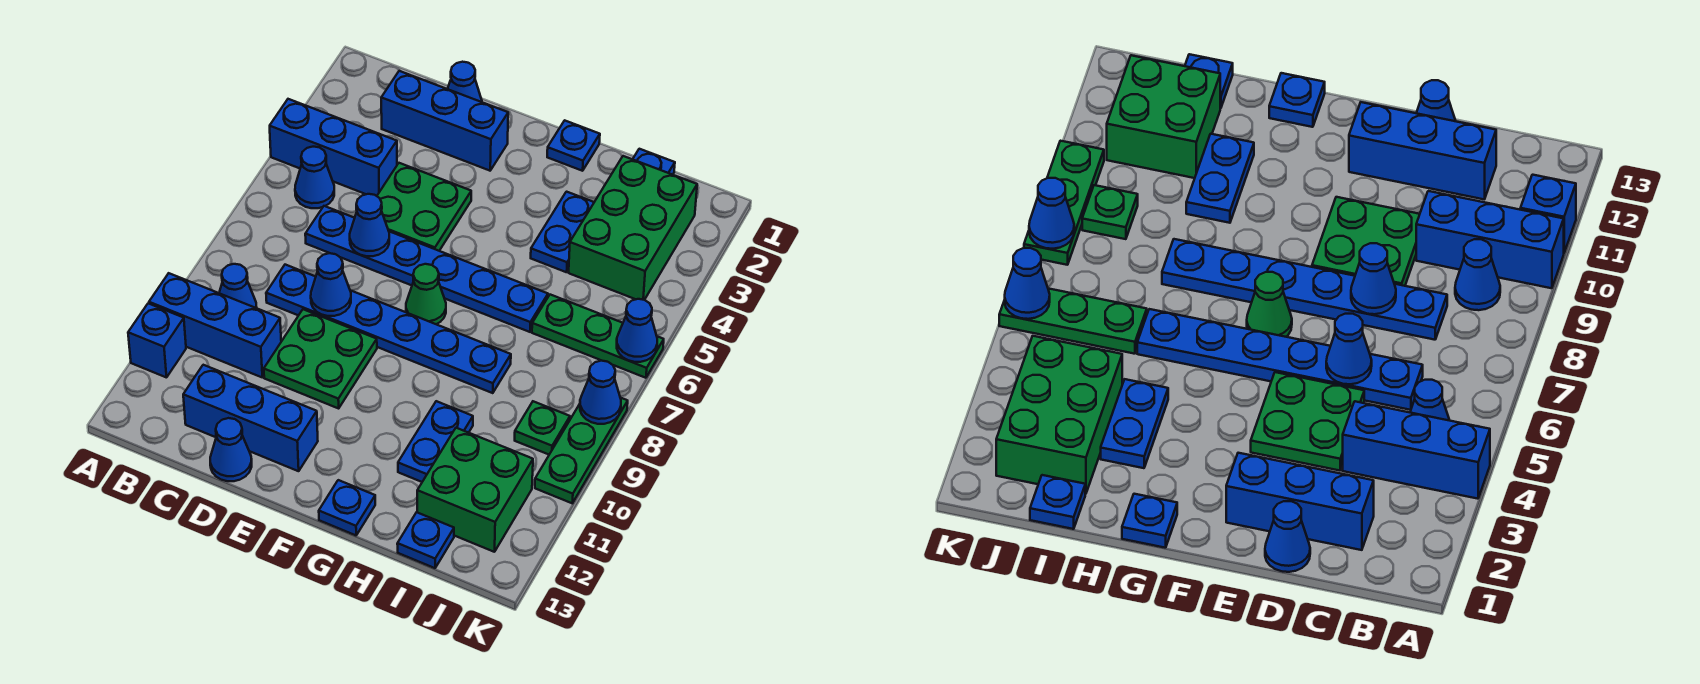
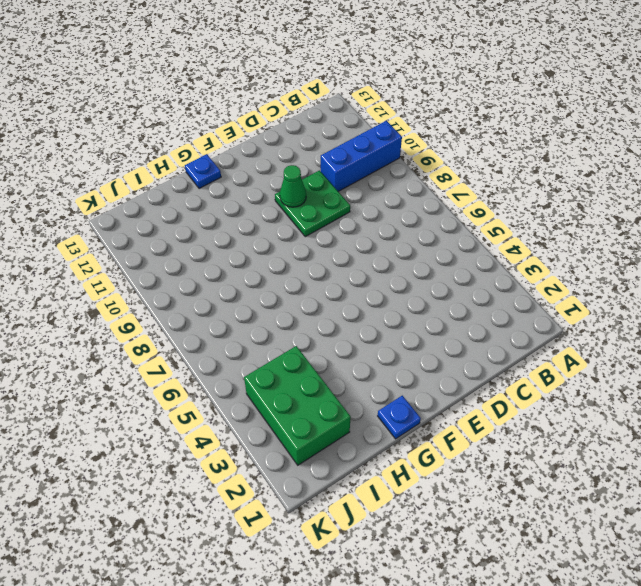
green 1x1 cone [280,165,306,207] -> green 1x1 cone moved to [406,264,446,324]
none -> blue 1x3 brick [270,99,397,196]
none -> blue 1x1 brick [128,303,186,378]
none -> blue 1x1 cone [295,147,334,208]

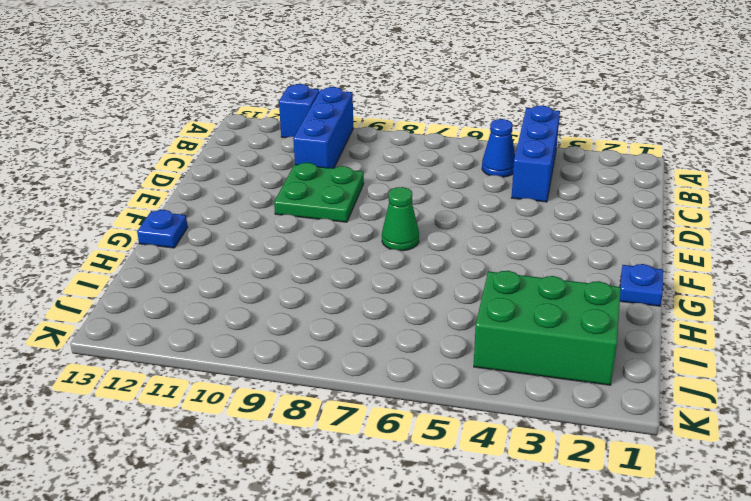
none -> blue 1x1 cone [219,264,257,308]
none -> blue 1x3 brick [381,71,508,171]
none -> blue 1x6 plate [305,206,548,332]

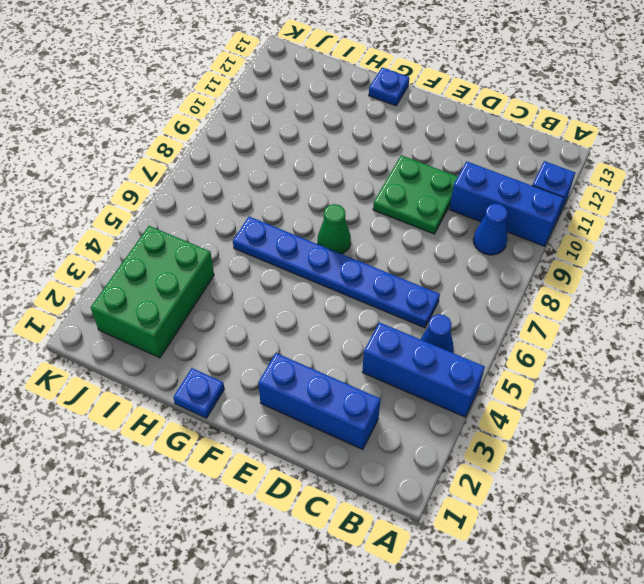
none -> blue 1x6 plate [266,265,511,393]
none -> blue 1x3 brick [183,365,318,471]
none -> blue 1x1 cone [448,62,482,102]

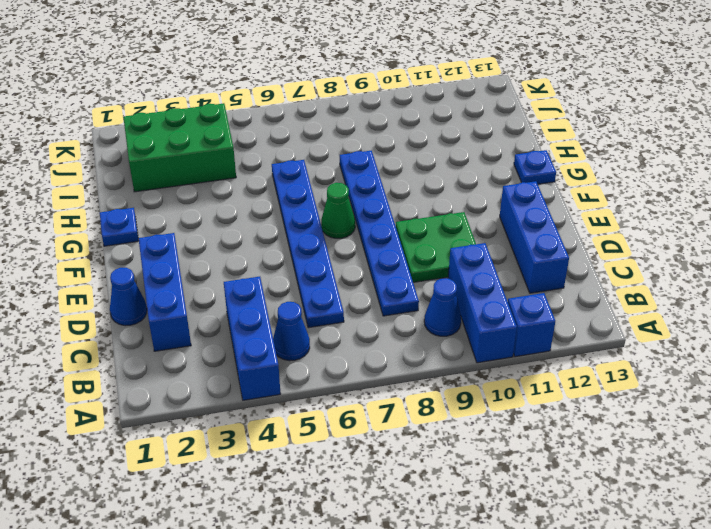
none -> green 2x2 plate [377,163,471,251]
none -> blue 1x1 cone [210,418,252,481]
none -> blue 1x2 plate [531,192,594,272]

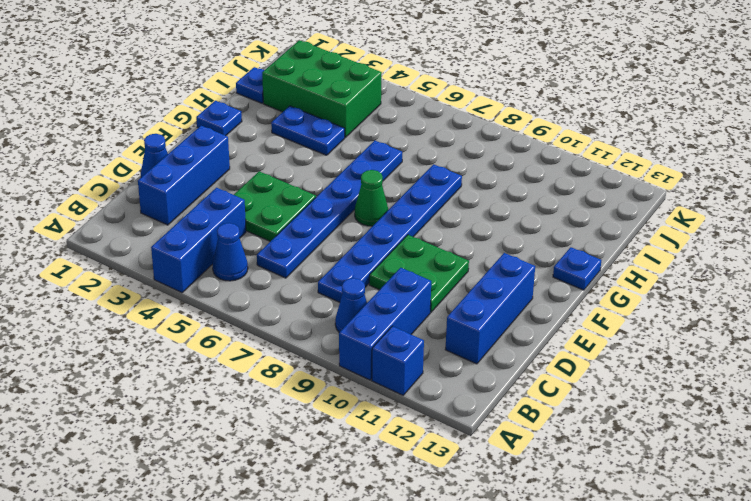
none -> blue 1x1 cone [210,418,252,481]
none -> blue 1x2 plate [398,401,473,482]
none -> green 1x3 plate [532,295,664,378]

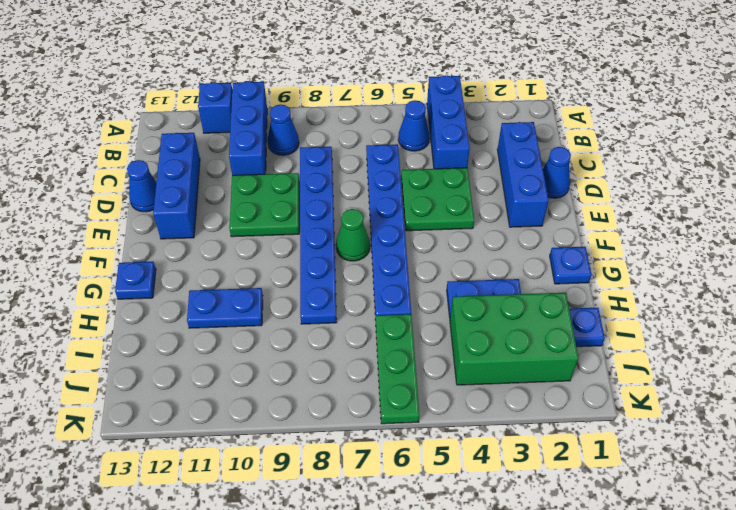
none -> green 2x2 brick [417,428,533,552]
none -> blue 1x1 plate [397,512,454,568]
none -> green 1x1 plate [515,401,570,454]

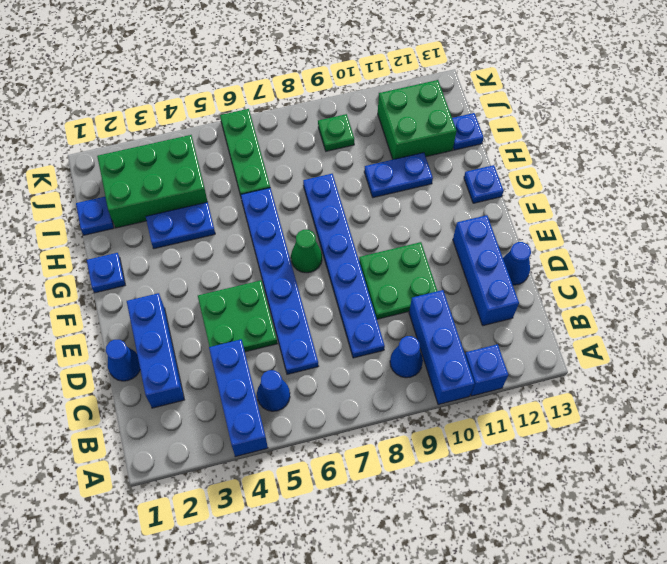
none -> green 1x3 plate [535,398,628,503]
none -> blue 1x1 cone [350,194,389,256]
none -> blue 1x1 cone [311,253,351,316]

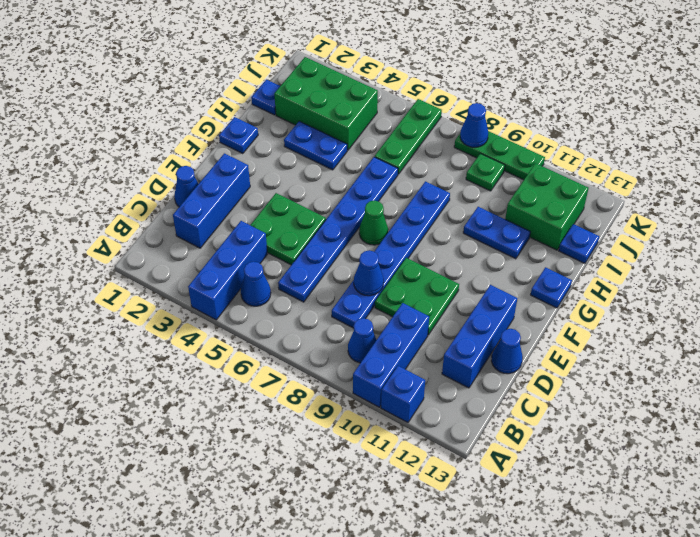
none -> blue 1x1 cone [350,194,389,256]
none -> blue 1x1 cone [617,299,657,362]

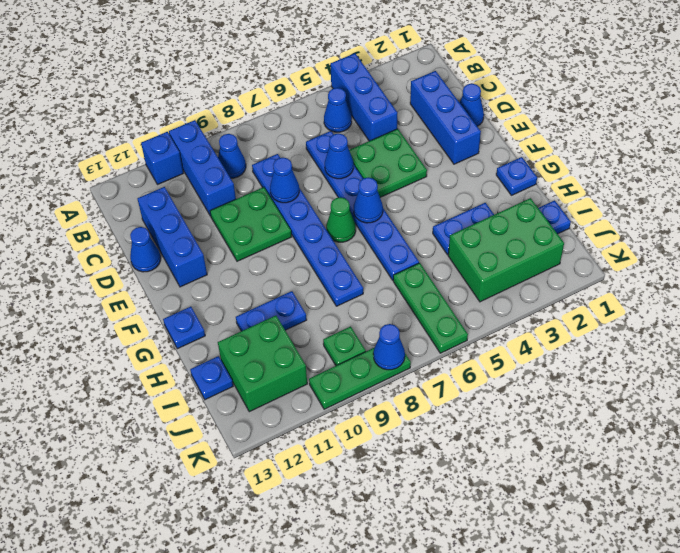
blue 1x1 cone [354,177,383,223] -> blue 1x1 cone moved to [617,299,657,362]

